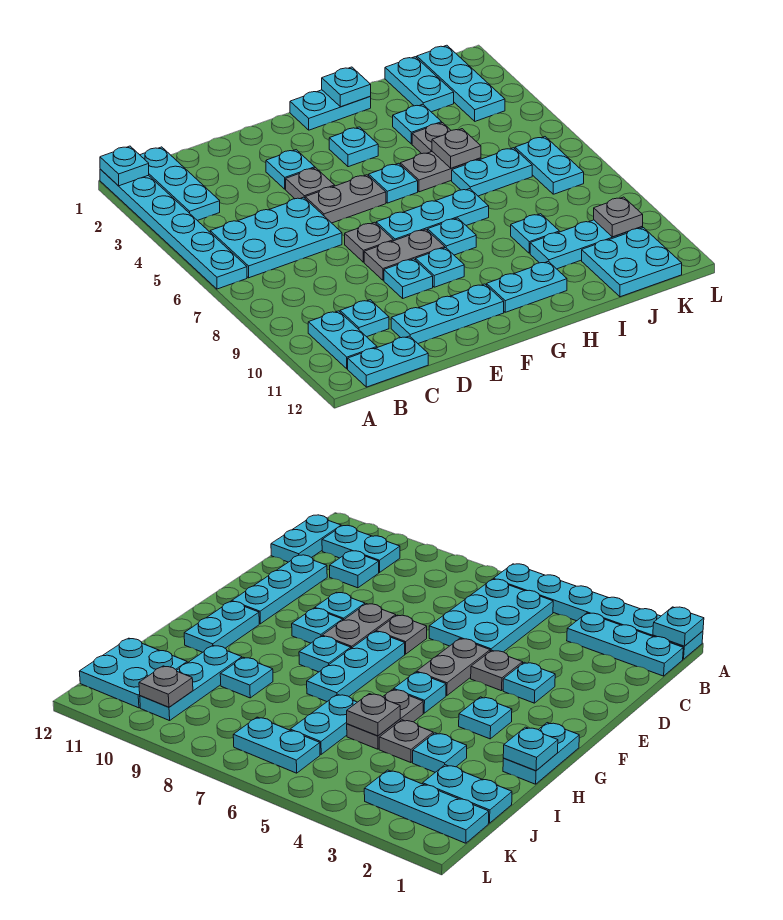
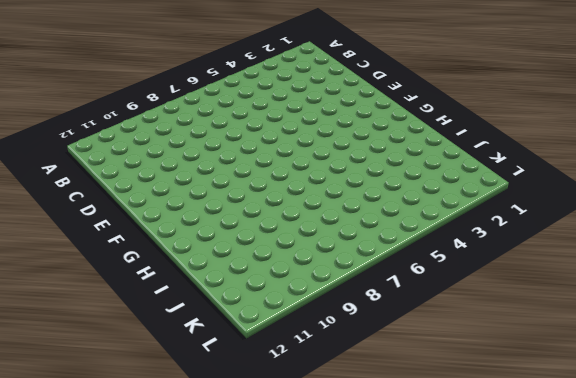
none -> cyan 1x6 plate [100,169,247,289]
none -> cyan 1x3 plate [140,147,220,221]
none -> cyan 2x3 plate [210,197,342,278]
none -> cyan 1x2 plate [308,311,377,369]

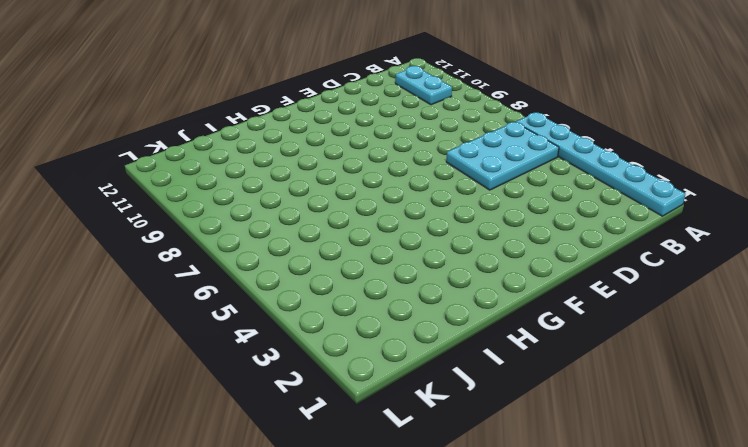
none -> cyan 1x3 plate [140,147,220,221]
none -> cyan 1x2 plate [348,336,428,387]
none -> cyan 1x1 plate [340,300,389,337]
none -> cyan 1x3 plate [391,284,504,344]

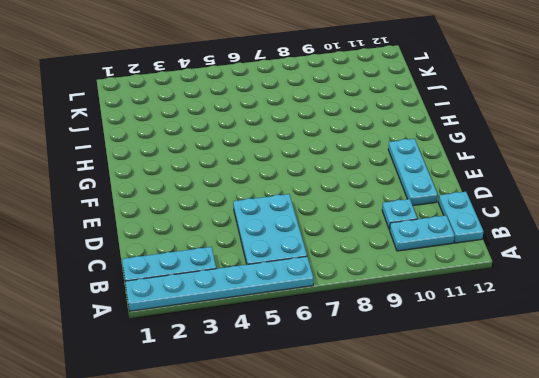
none -> cyan 1x1 plate [266,150,315,189]
none -> grey 1x1 plate [286,168,335,199]
none -> grey 1x2 plate [305,175,386,223]
none -> grey 1x1 plate [345,222,393,262]

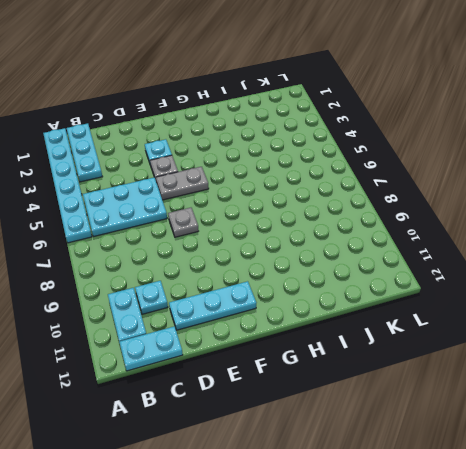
none -> grey 1x2 plate [364,229,445,280]
none -> cyan 1x1 plate [384,259,433,298]
none -> cyan 1x3 plate [376,189,489,241]
none -> cyan 1x1 plate [416,248,464,287]

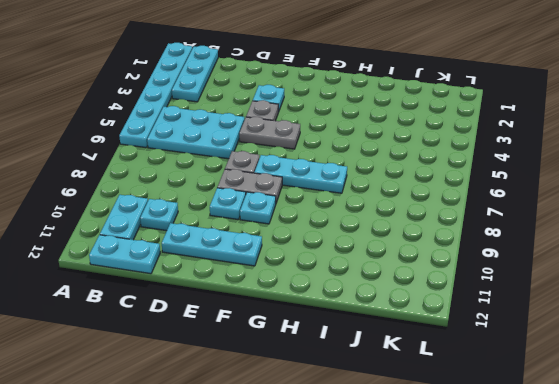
none -> cyan 1x2 plate [290,90,371,130]
none -> cyan 1x1 plate [329,127,378,167]
none -> cyan 1x1 plate [369,163,418,203]
none -> cyan 1x1 plate [428,218,476,255]

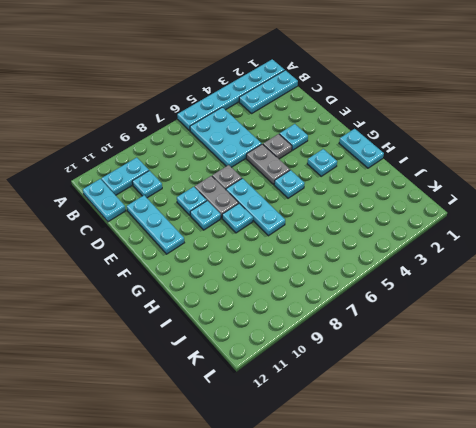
none -> cyan 1x2 plate [487,261,567,312]
none -> grey 1x2 plate [400,152,481,192]
none -> cyan 1x1 plate [393,104,442,144]
none -> grey 1x1 plate [412,123,451,154]

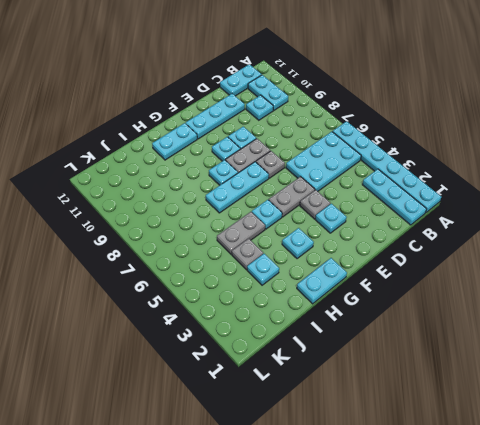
none -> cyan 1x2 plate [452,148,532,196]
none -> cyan 1x1 plate [511,214,559,253]
none -> cyan 1x3 plate [530,220,643,269]
none -> cyan 1x2 plate [385,57,454,112]

